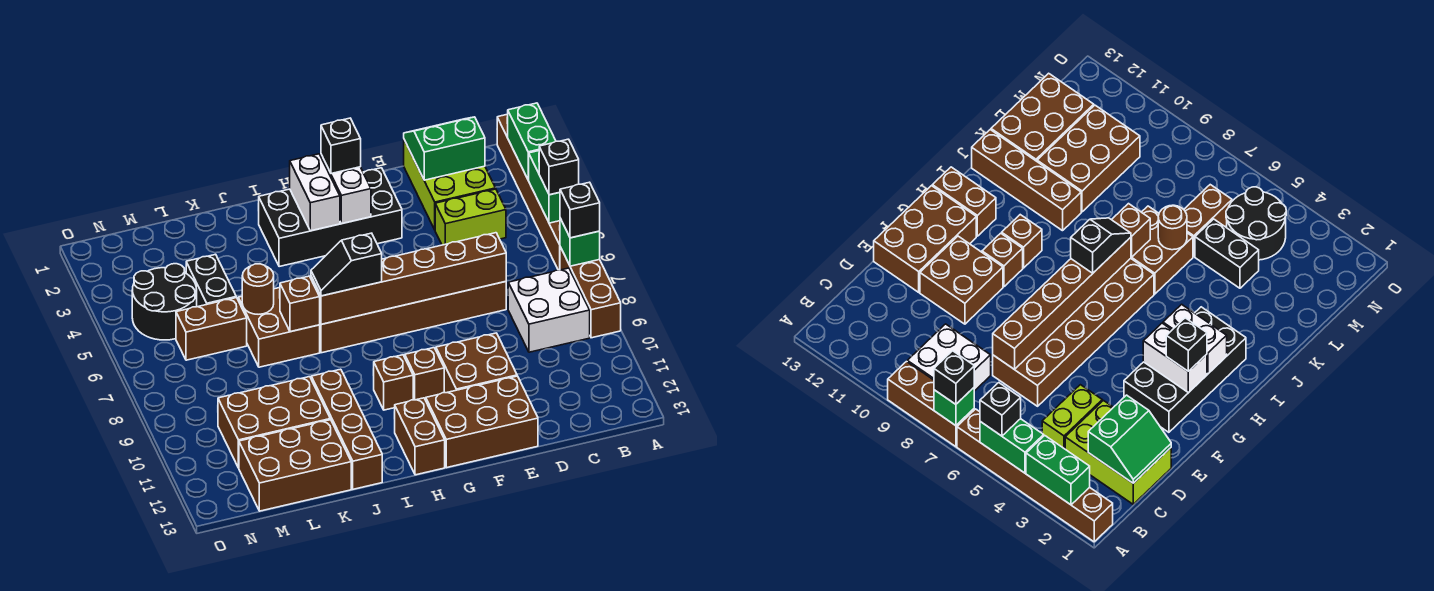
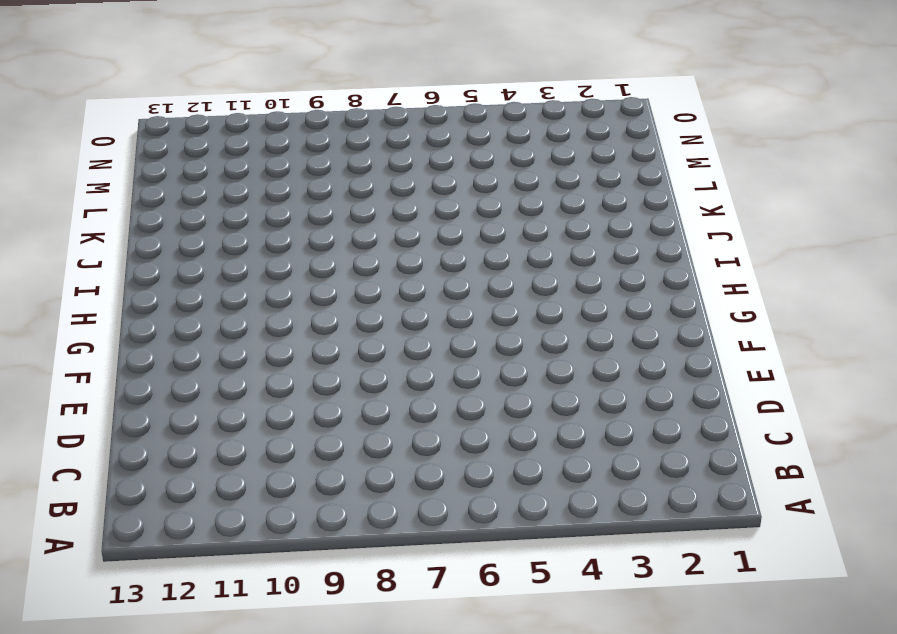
none -> brown 1x6 brick [497,114,560,270]
none -> brown 1x3 brick [560,247,621,338]
none -> white 2x2 brick [508,268,590,352]
none -> lime 2x3 brick [404,140,496,229]

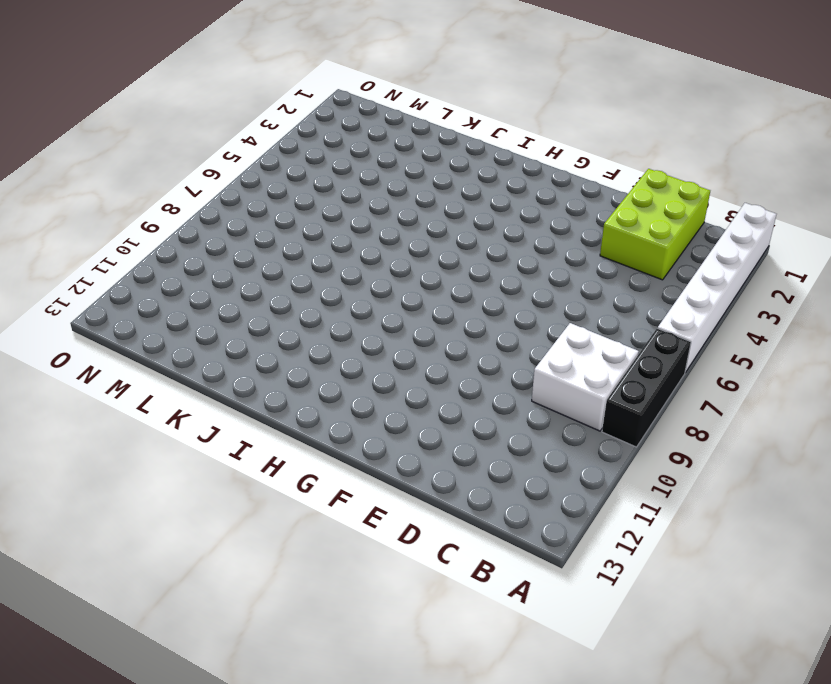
white 1x6 brick [658,203,776,372] -> brown 1x6 brick [497,114,560,270]
black 1x3 brick [602,328,691,447] -> brown 1x3 brick [560,247,621,338]
none -> lime 1x2 brick [435,189,506,245]
none -> brown 2x6 brick [320,282,506,353]
none -> brown 2x2 brick [436,333,517,393]
none -> brown 2x3 brick [426,376,538,468]

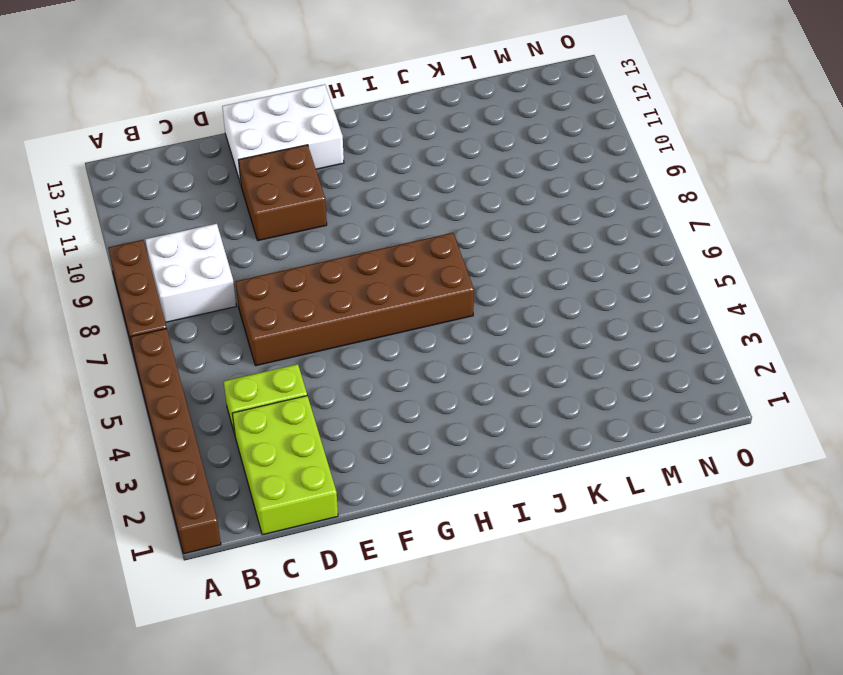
white 2x3 brick [222,84,344,184] -> brown 2x3 brick [426,376,538,468]
none -> black 2x4 brick [258,168,402,267]
none -> brown 1x1 brick [405,348,444,400]
none -> brown 1x1 brick [374,355,413,410]
none -> brown 1x2 brick [394,398,445,475]

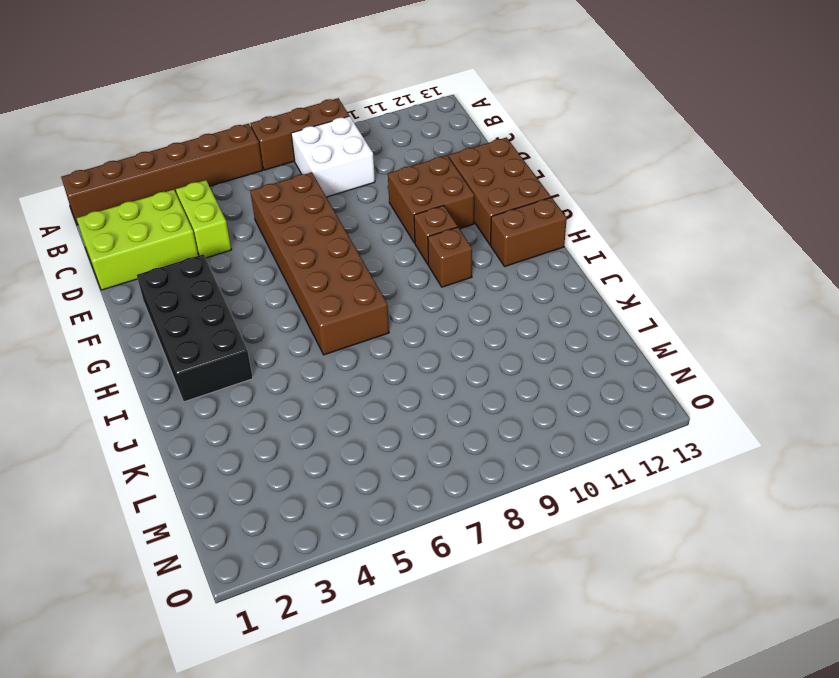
none -> brown 2x2 brick [238,288,320,367]
none -> brown 1x4 brick [311,369,382,489]
none -> brown 2x3 brick [218,377,330,468]
none -> brown 2x3 brick [239,420,351,511]

